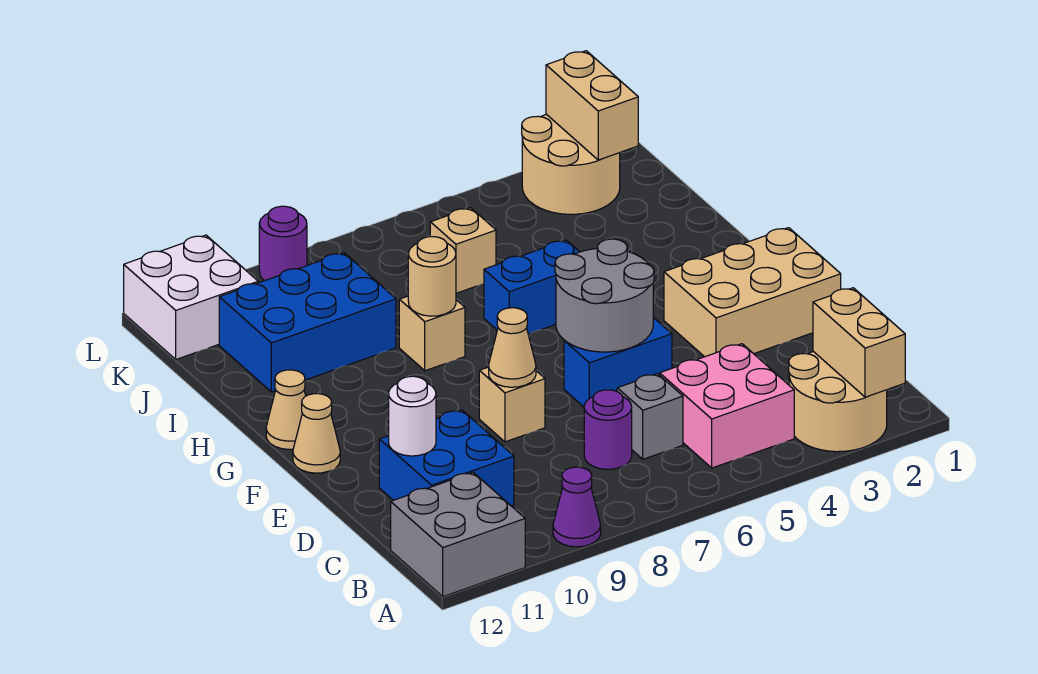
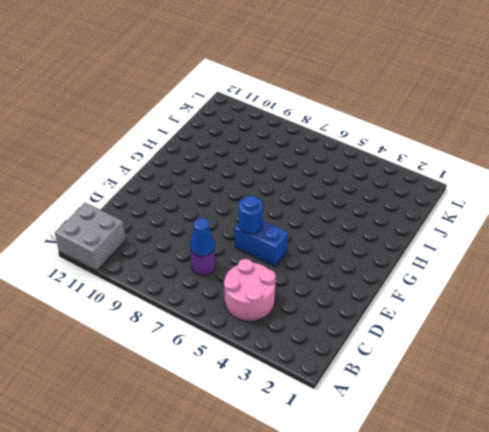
pink 2x2 round brick [224,259,276,321] -> pink 2x2 brick [660,344,794,468]
blue 1x1 cone [190,218,215,256] -> none
blue 1x1 round brick [239,196,263,234] -> grey 2x2 round brick [555,239,654,352]
none -> tan 2x2 round brick [789,351,887,452]
none -> purple 1x1 cone [553,467,601,547]
none -> grey 1x1 brick [617,374,683,459]

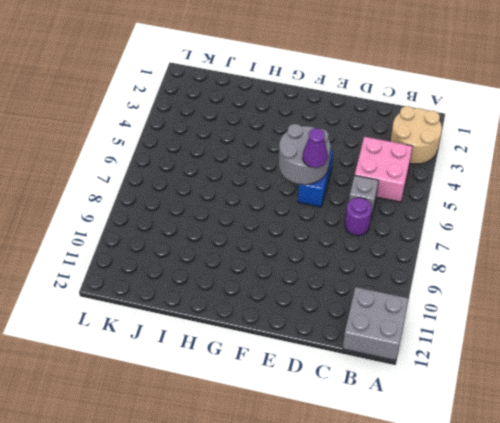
purple 1x1 cone [302,128,328,168] -> purple 1x1 cone moved to [553,467,601,547]
none -> blue 2x2 brick [379,410,514,506]
none -> tan 2x3 brick [664,228,841,357]
none -> tan 1x1 brick [479,367,545,442]

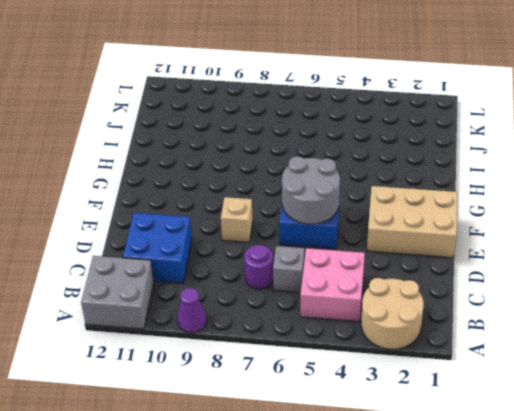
none -> tan 1x1 cone [293,394,340,473]
none -> tan 1x1 cone [266,370,306,449]
none -> blue 1x2 brick [484,240,579,334]

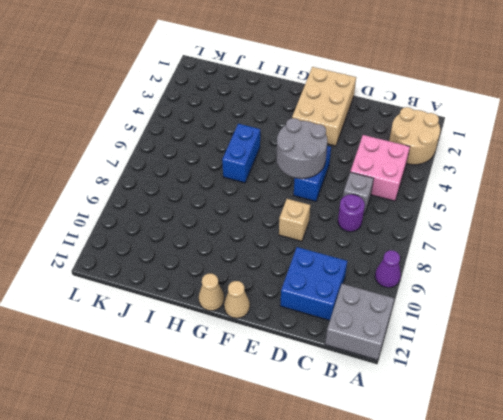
none -> tan 1x1 brick [399,296,465,371]
none -> blue 2x3 brick [219,253,396,392]
none -> tan 1x1 brick [430,208,496,293]

